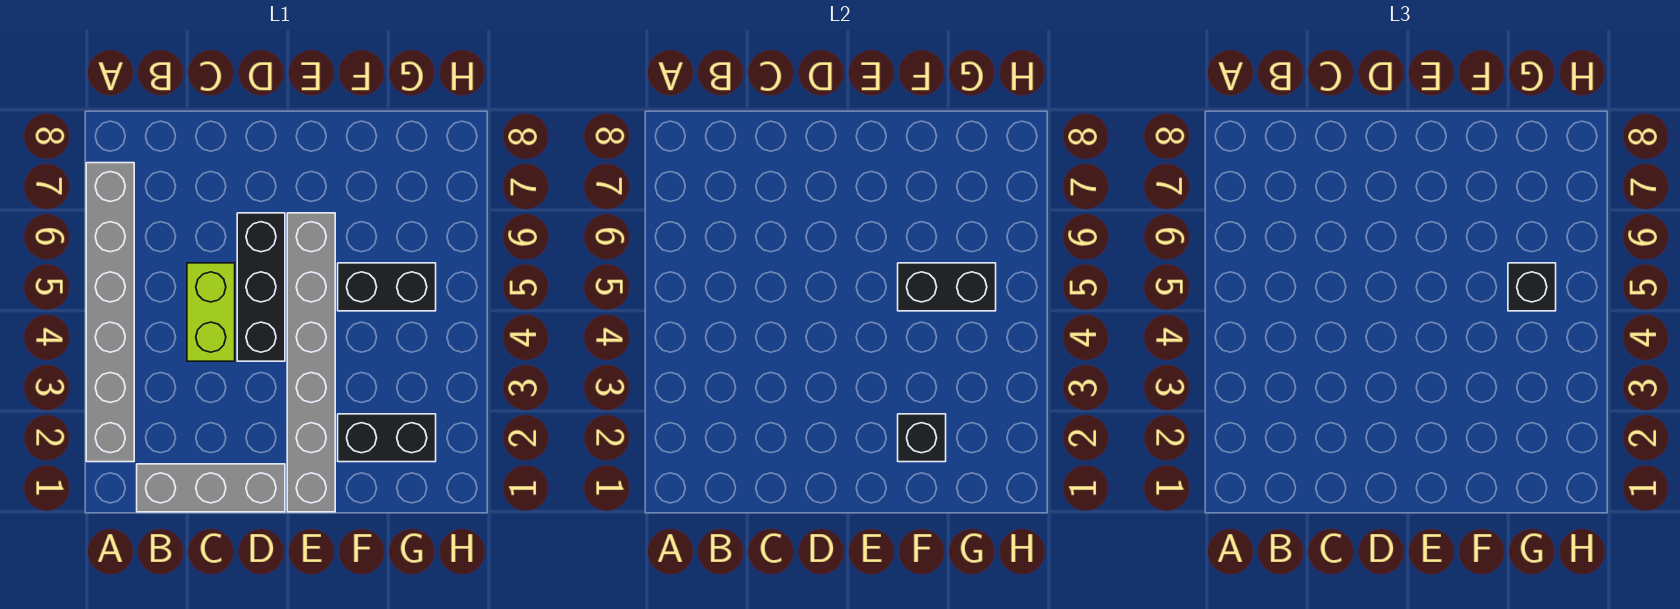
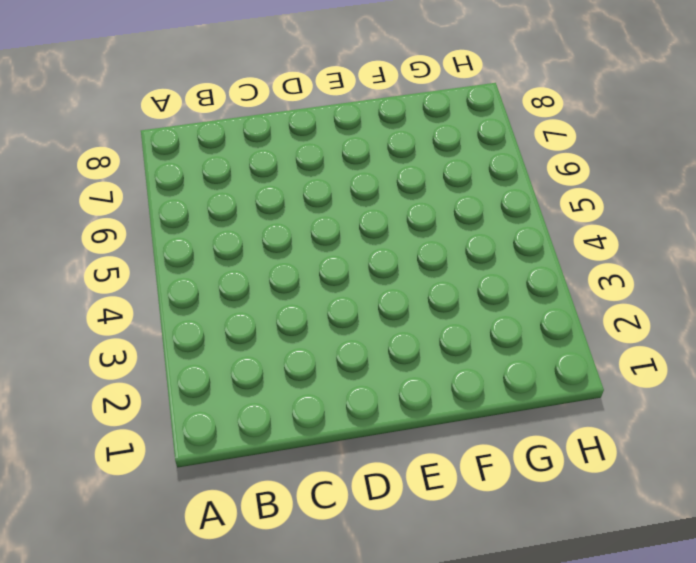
none -> grey 1x6 brick [86,163,134,462]
none -> grey 1x3 brick [137,464,285,512]

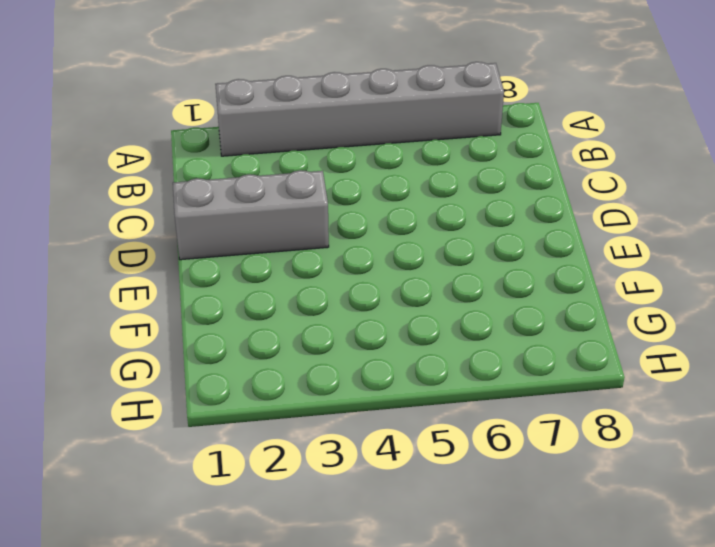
grey 1x3 brick [173,170,329,260] -> grey 1x3 brick turned to [137,464,285,512]
none -> lime 1x2 brick [187,263,235,361]
none -> black 1x3 brick [237,213,285,361]

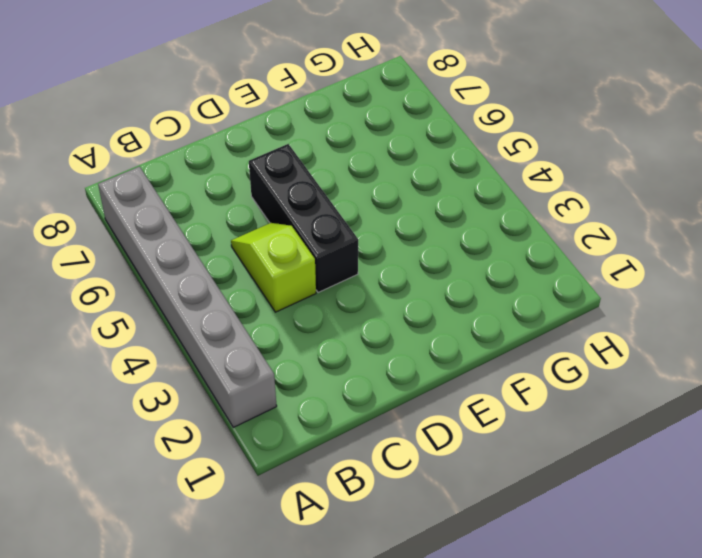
lime 1x2 slope [231,223,316,312] -> lime 1x2 brick [187,263,235,361]
none -> grey 1x3 brick [137,464,285,512]
none -> grey 1x6 brick [287,213,335,512]

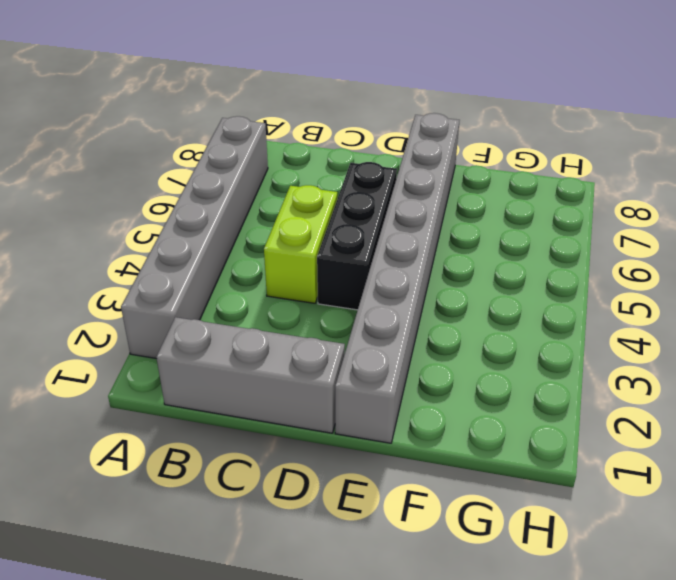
grey 1x8 brick [335,113,460,443] -> grey 1x6 brick [287,213,335,512]
none -> black 1x2 brick [338,414,436,462]
none -> black 1x2 brick [338,263,436,311]

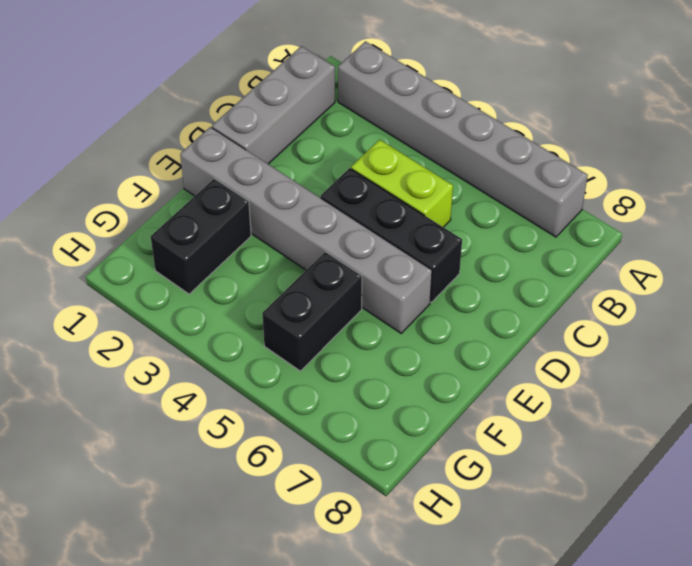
none -> black 1x1 brick [898,414,946,462]
none -> black 1x2 brick [898,263,996,311]

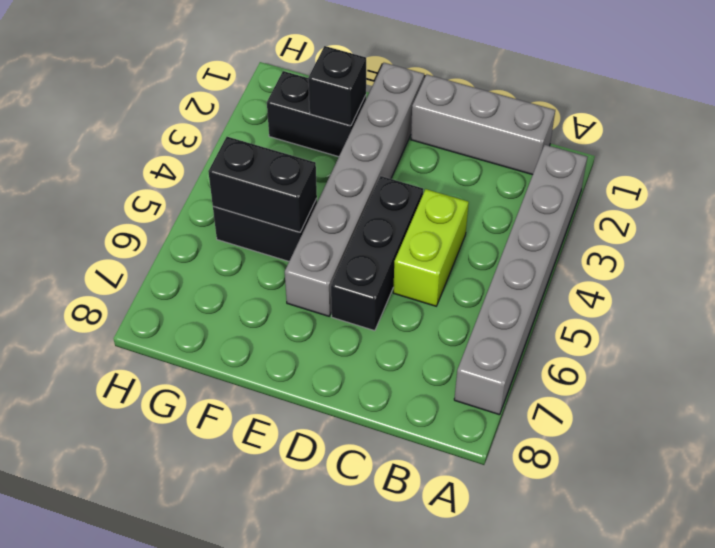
none -> black 1x1 brick [1508,263,1556,311]

